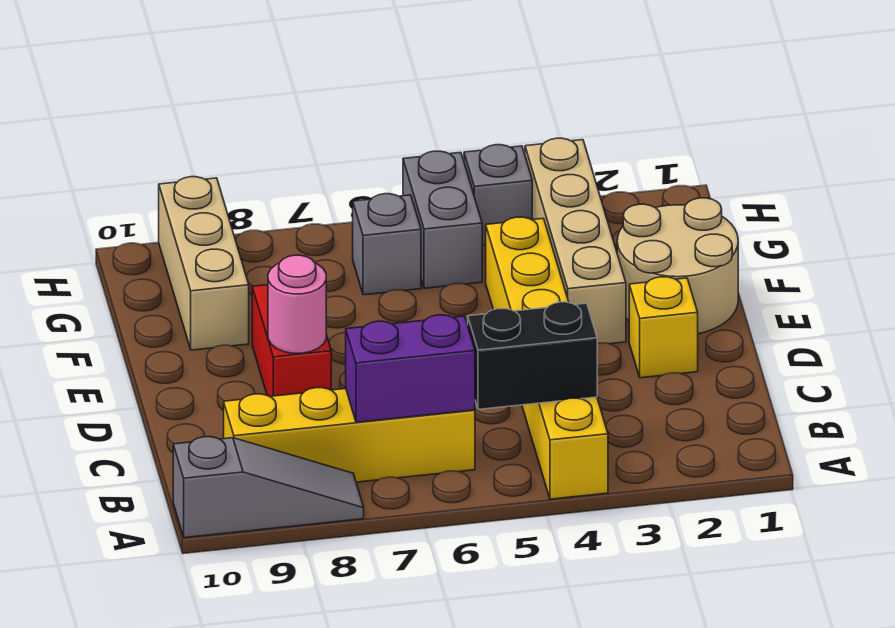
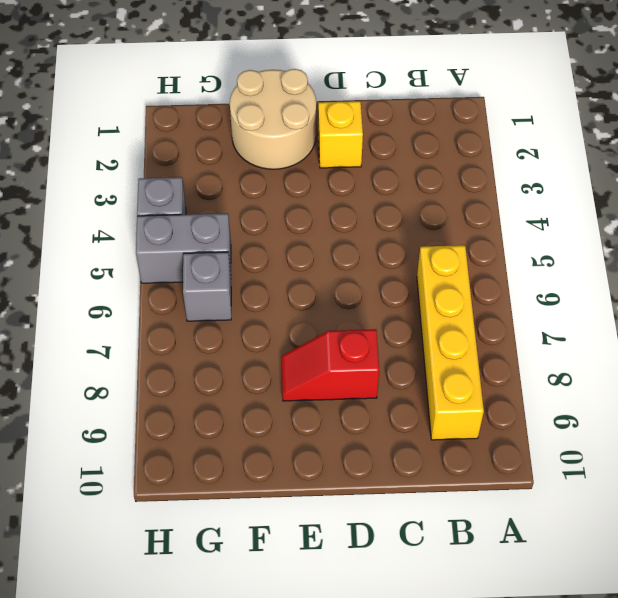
red 1x2 slope [281,329,379,401] -> red 1x2 brick [252,285,331,396]
none -> yellow 1x6 brick [486,217,608,499]
none -> grey 1x3 slope [173,437,364,538]
none -> tan 1x4 brick [525,138,626,344]

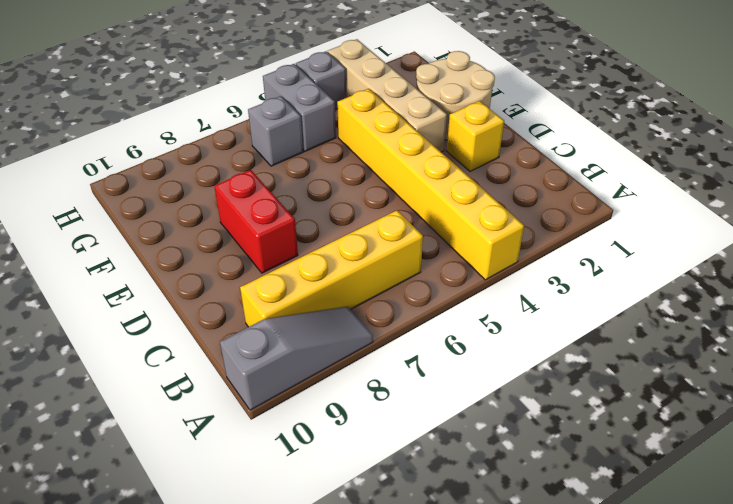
none -> tan 1x3 brick [159,177,249,350]
none -> black 1x2 brick [468,302,597,410]
none -> purple 1x2 brick [346,315,475,422]

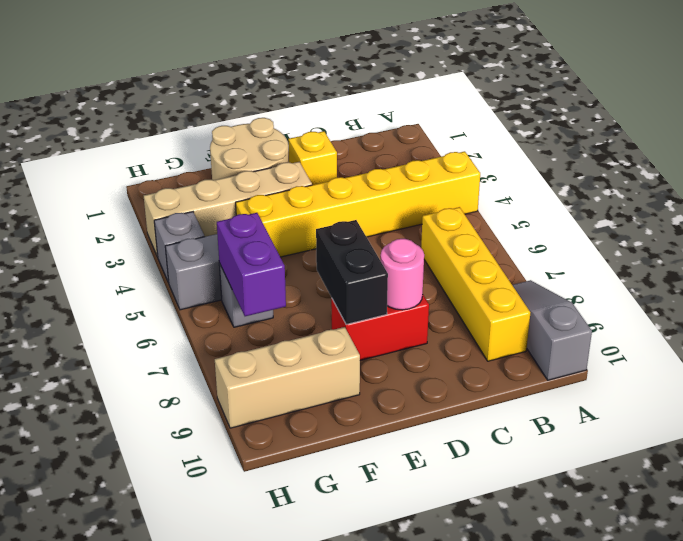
black 1x2 brick [316,220,388,324] -> black 1x2 brick moved to [468,302,597,410]
purple 1x2 brick [217,213,286,316] -> purple 1x2 brick moved to [346,315,475,422]

